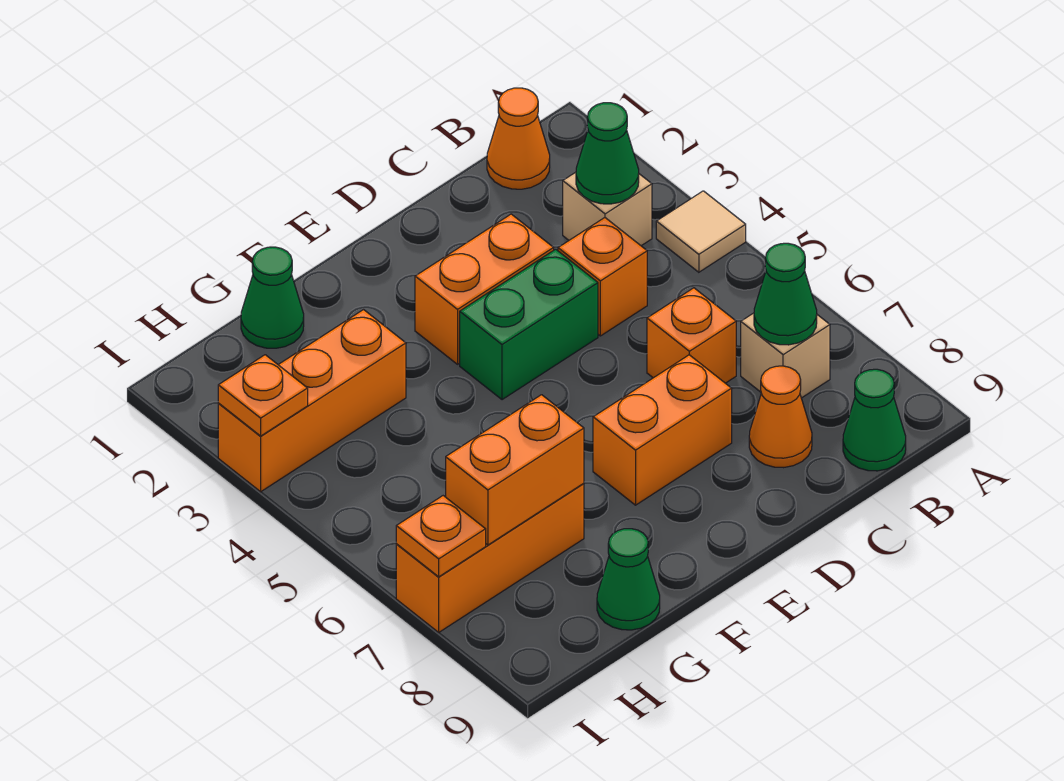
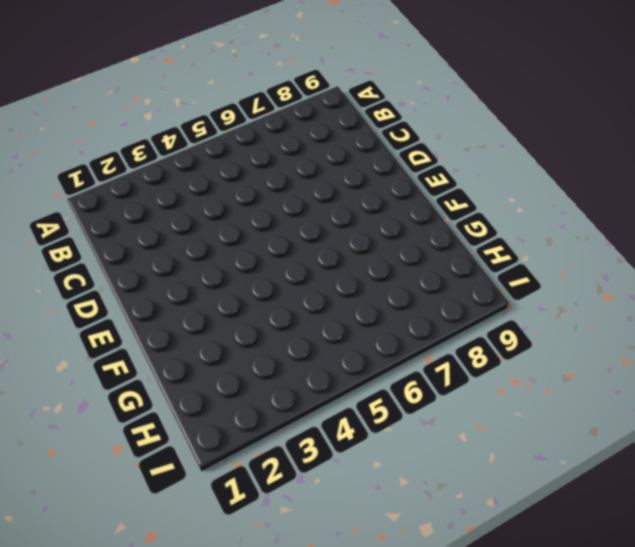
none -> tan 1x1 tile [656,191,746,272]
none -> orange 1x1 cone [487,88,550,189]
none -> tan 1x1 brick [563,172,652,246]

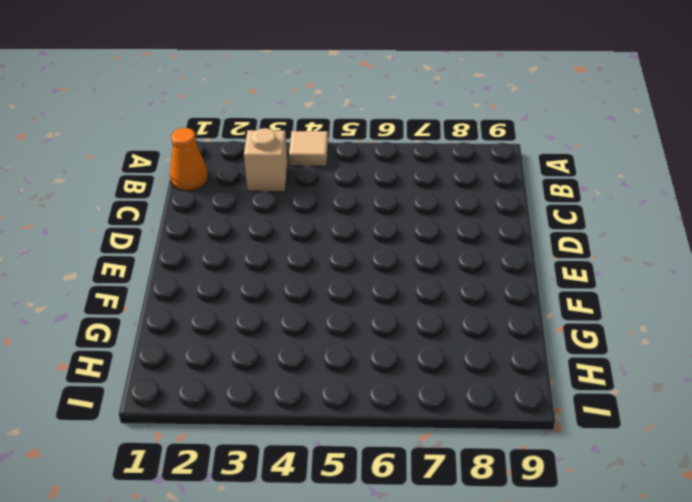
none -> tan 1x1 brick [741,313,830,398]
none -> green 1x1 cone [843,369,906,471]
none -> orange 1x1 brick [558,218,647,336]

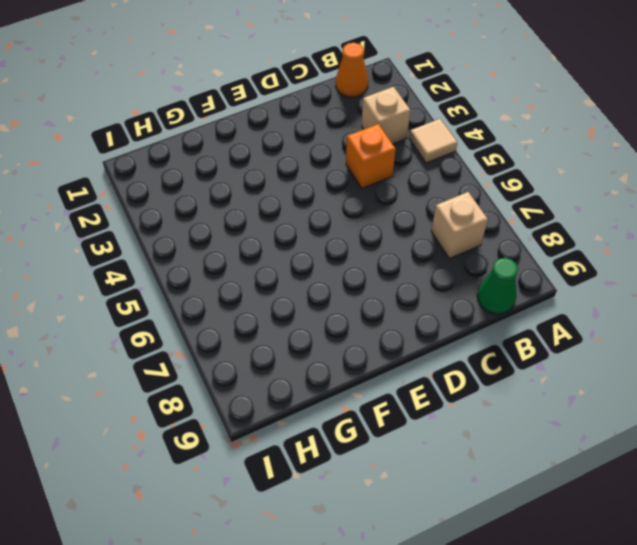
none -> orange 1x1 brick [647,288,736,383]
none -> orange 1x1 cone [749,366,812,468]
none -> orange 1x2 brick [415,214,554,364]

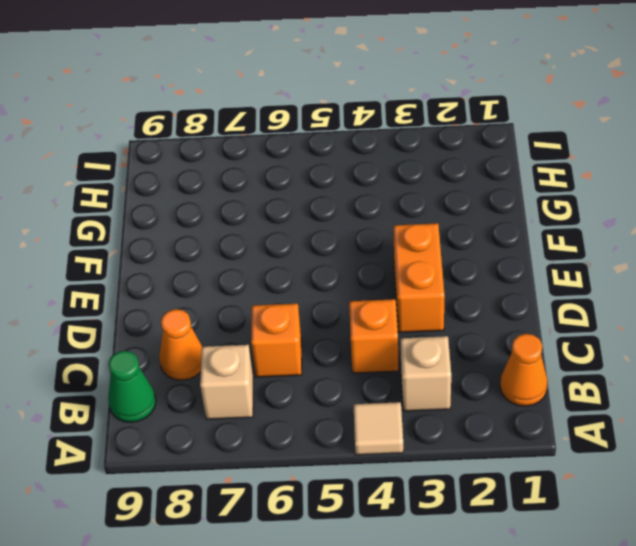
none -> green 1x2 brick [460,249,598,400]
none -> orange 1x2 brick [593,355,732,505]
none -> green 1x1 cone [241,247,304,348]

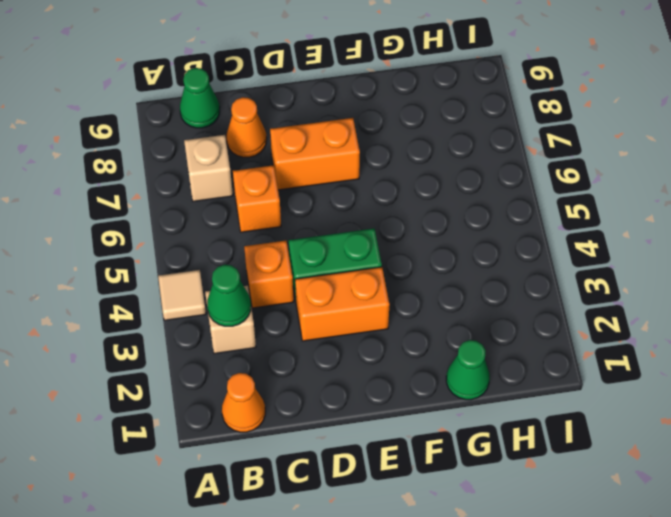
none -> orange 1x3 brick [218,310,406,492]
none -> orange 1x3 brick [396,484,584,632]
none -> green 1x1 cone [597,529,660,630]

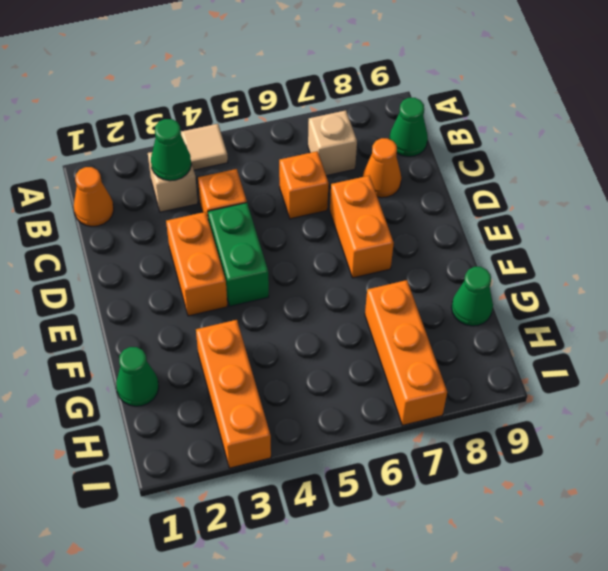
none -> green 1x1 cone [754,243,817,345]
none -> orange 1x2 brick [446,395,584,545]
none -> orange 1x1 plate [218,355,308,436]

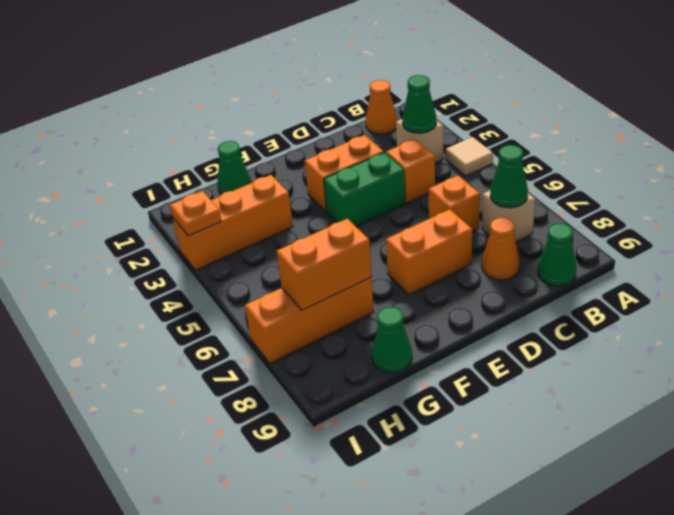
none -> orange 1x1 plate [396,496,486,577]

